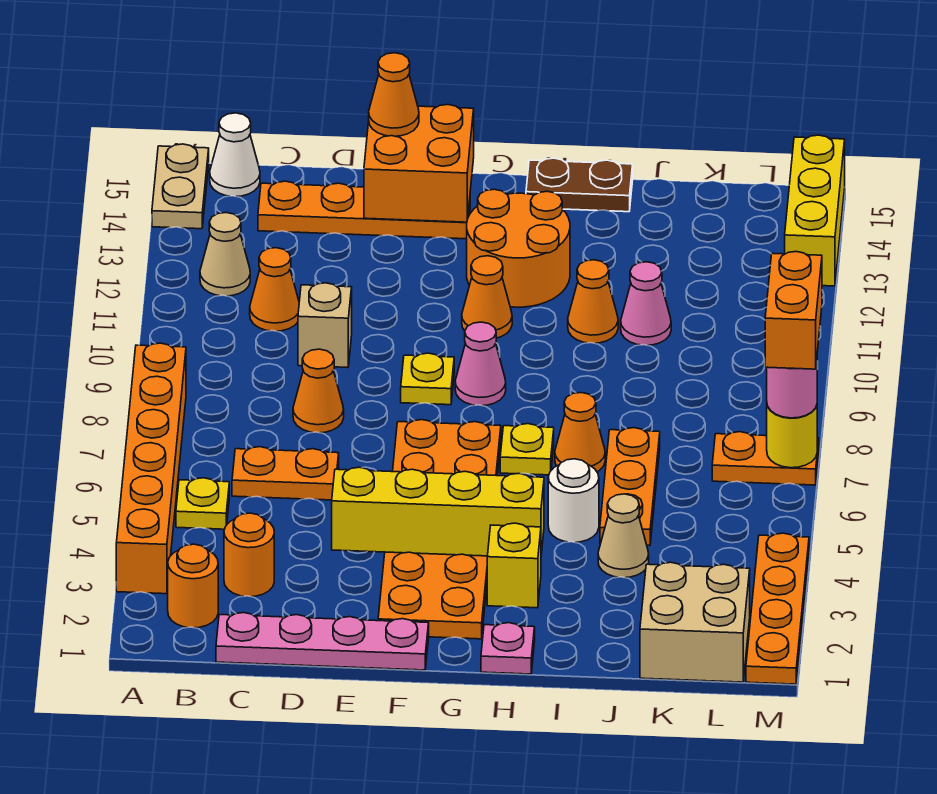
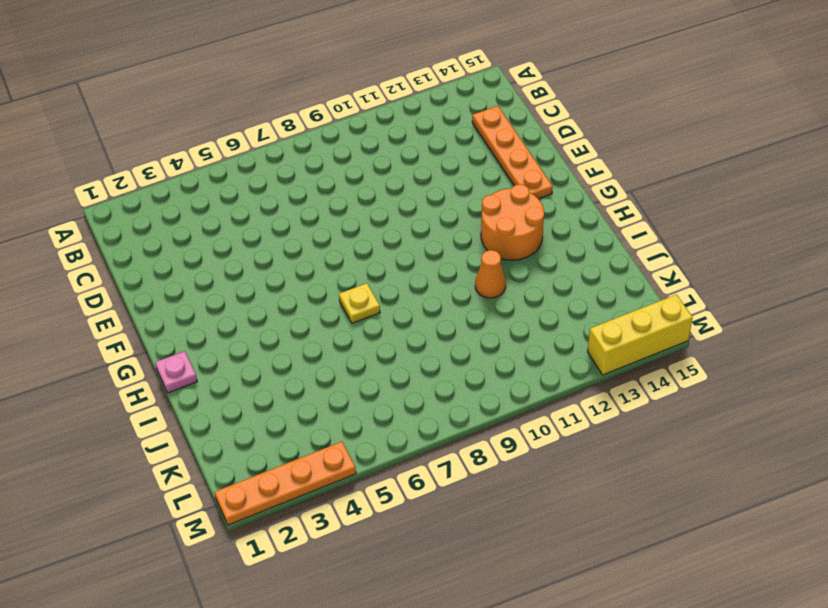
none -> orange 1x6 brick [116,343,186,594]
none -> tan 1x2 plate [152,144,209,229]
none -> orange 1x1 round brick [168,544,218,628]
none -> yellow 1x1 plate [176,478,229,529]

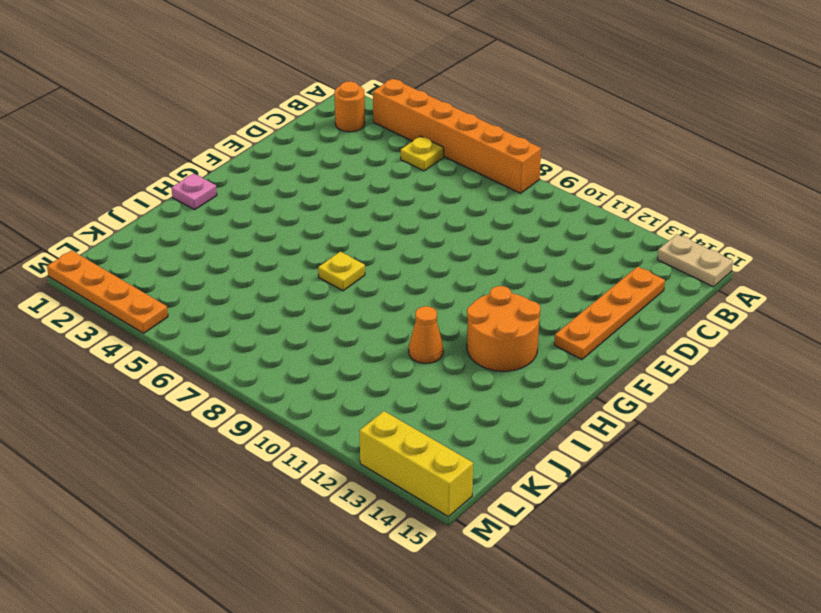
none -> tan 1x1 cone [200,213,250,296]
none -> white 1x1 cone [210,113,260,196]
none -> pink 1x4 plate [216,613,429,670]
none -> orange 1x1 round brick [224,513,274,597]

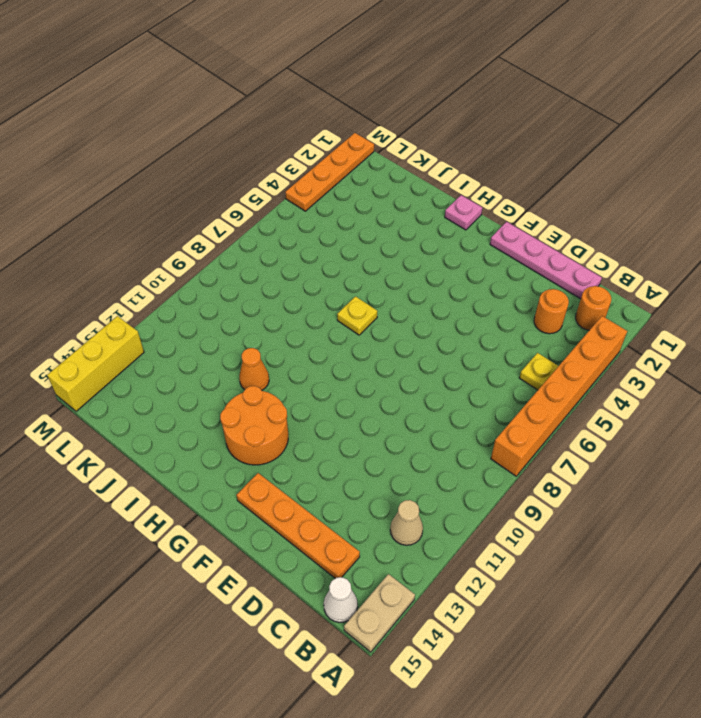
none -> orange 1x2 plate [232,447,339,500]
none -> orange 1x1 cone [250,248,299,331]
none -> orange 1x1 cone [293,349,344,433]
none -> tan 1x1 brick [298,283,352,367]

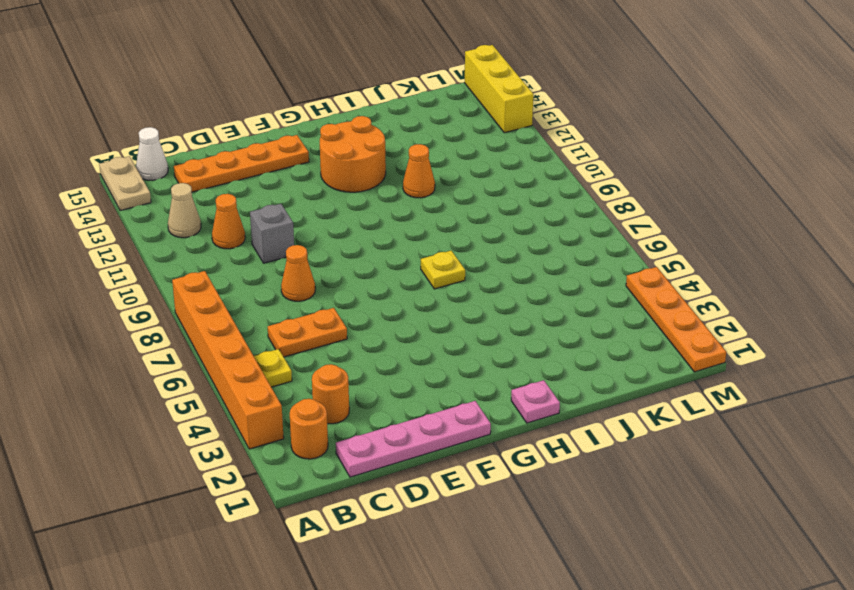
grey 1x1 brick [250,204,294,263] -> tan 1x1 brick [298,283,352,367]
none -> orange 2x6 plate [378,420,501,639]
none -> yellow 1x1 plate [401,353,454,405]
none -> pink 1x1 cone [455,322,506,406]
none -> orange 1x1 cone [462,256,512,338]

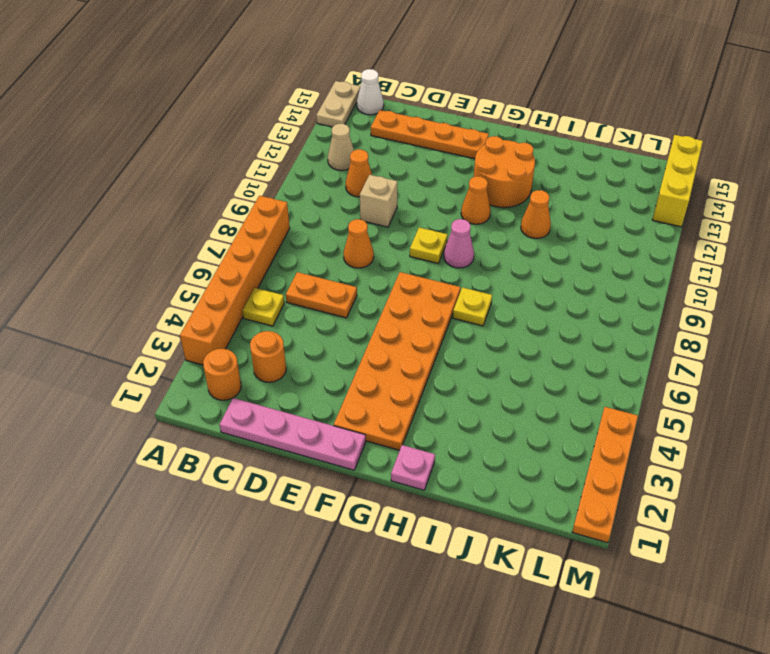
none -> yellow 1x1 brick [487,523,541,608]
none -> brown 1x2 plate [526,158,633,212]
none -> white 1x1 round brick [548,459,599,542]
none -> orange 1x1 cone [555,393,605,472]

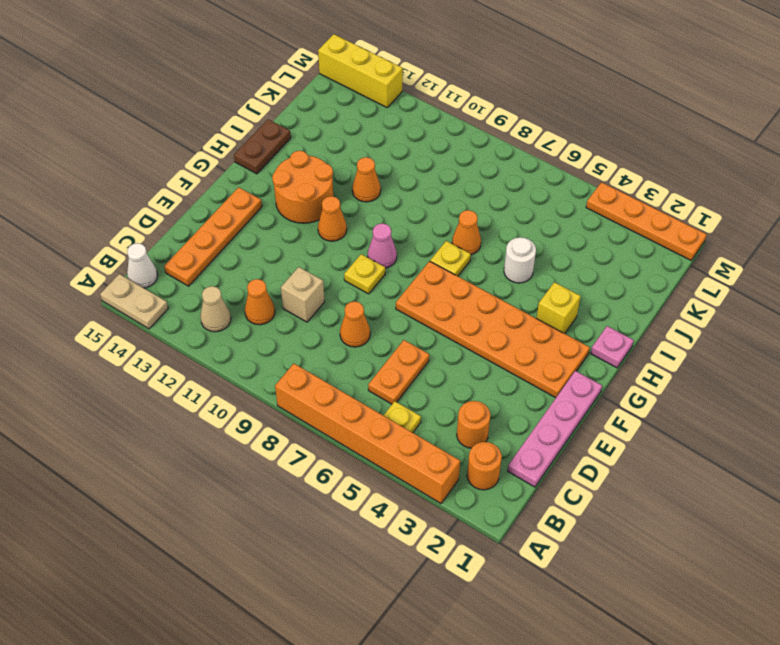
none -> tan 1x1 cone [598,494,649,578]
none -> orange 1x3 plate [600,428,660,545]
none -> pink 1x1 cone [621,262,671,345]
none -> tan 2x2 brick [640,562,750,682]

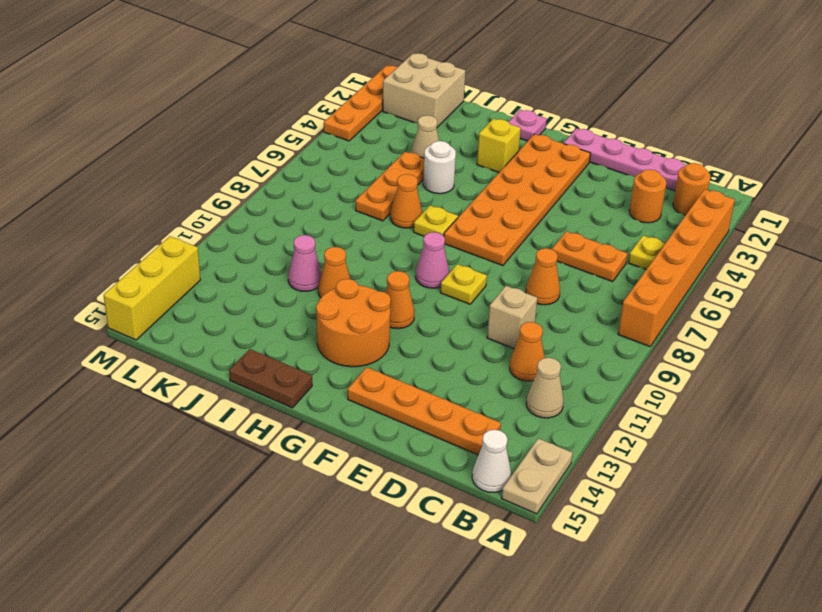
none -> orange 1x2 plate [712,432,819,485]
none -> yellow 1x4 brick [332,467,544,556]
none -> orange 2x2 brick [364,105,474,222]
none -> yellow 1x1 round brick [767,405,817,468]

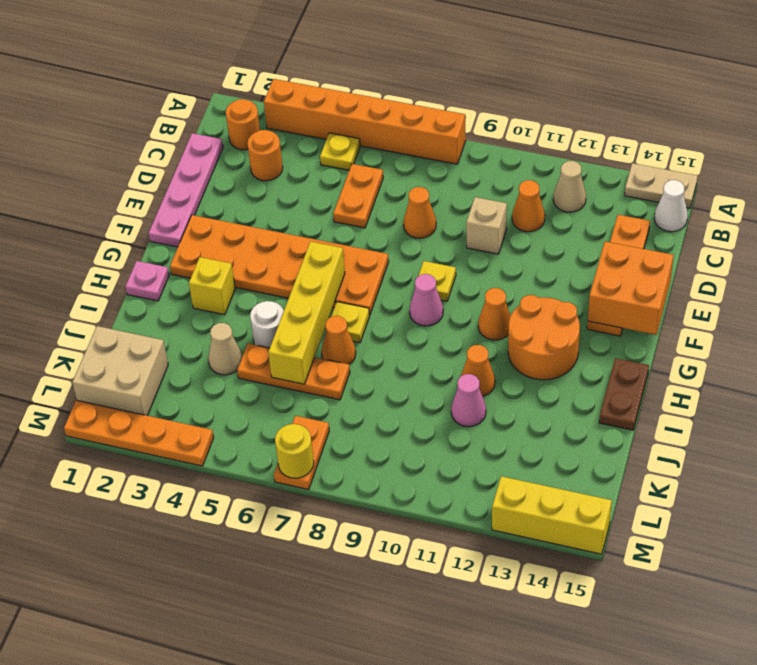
yellow 1x4 brick [268,242,345,384] -> yellow 1x4 brick moved to [332,467,544,556]
none -> orange 1x1 cone [369,53,419,136]
none -> pink 1x1 round brick [767,361,817,418]
none -> orange 1x2 brick [765,252,822,369]

